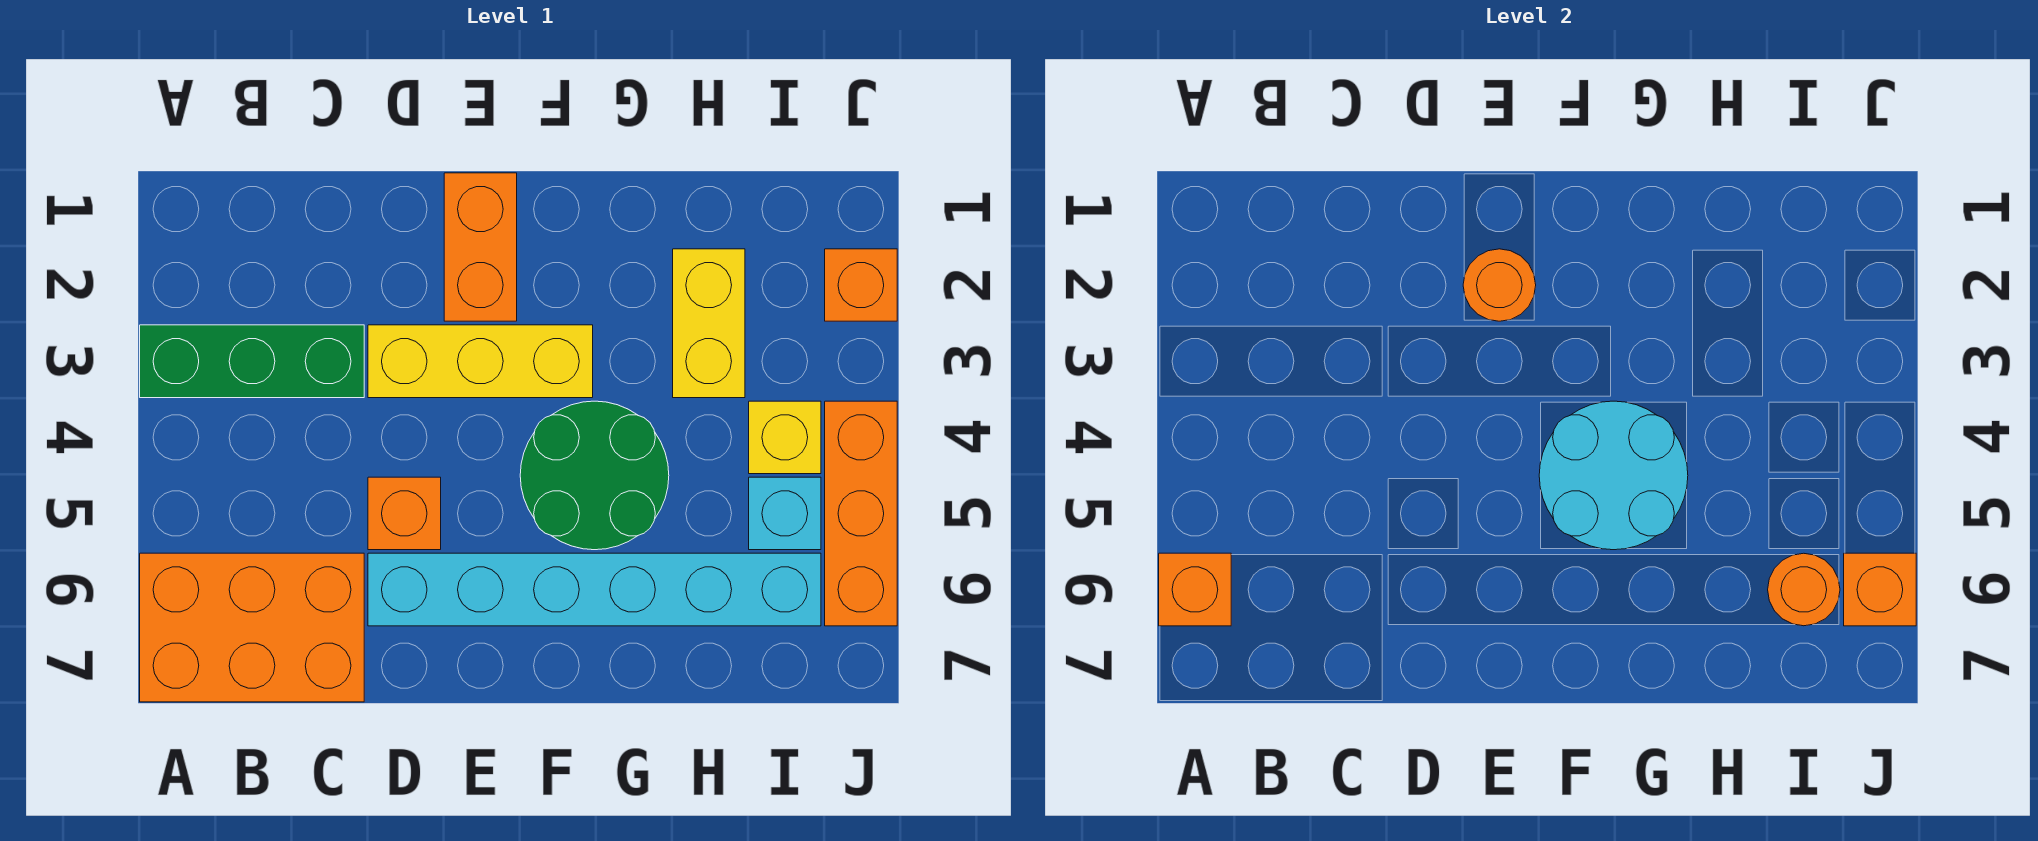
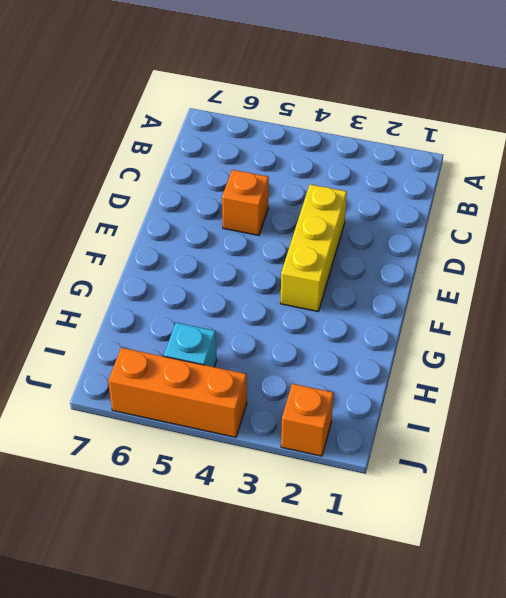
none -> green 1x3 brick [140,325,364,398]
none -> orange 2x3 brick [140,553,364,702]
none -> cyan 1x6 brick [368,553,821,626]

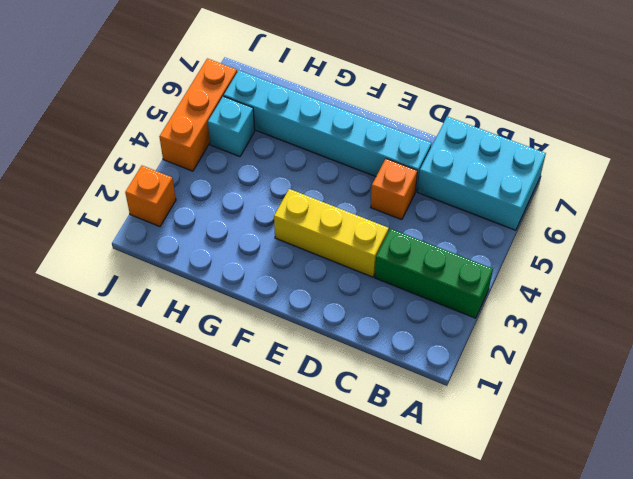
cyan 2x3 brick [418,117,546,230] -> orange 2x3 brick [140,553,364,702]
none -> orange 1x2 brick [444,173,517,321]
none -> green 2x2 round brick [520,401,669,550]
none -> yellow 1x2 brick [673,249,745,398]

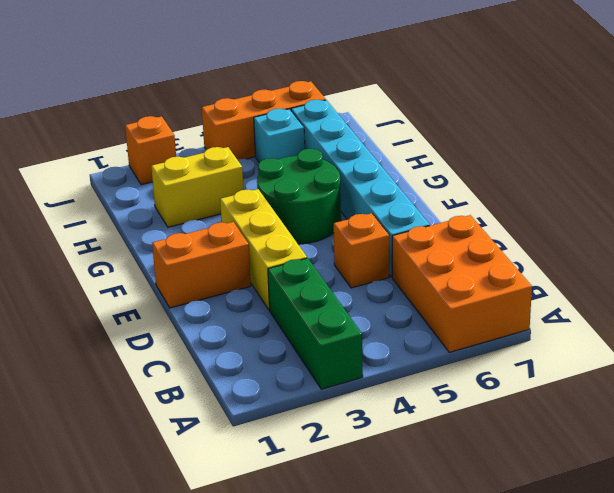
none -> yellow 1x1 brick [749,401,821,474]
none -> orange 1x1 brick [1159,553,1231,626]
none -> orange 1x1 round brick [1463,249,1536,321]

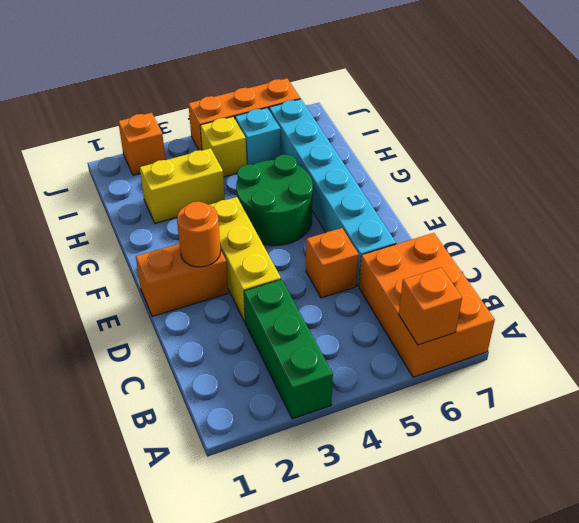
none -> cyan 2x2 round brick [1539,401,1688,550]
none -> orange 1x1 round brick [1768,553,1840,626]
none -> orange 1x1 brick [1844,553,1916,626]

